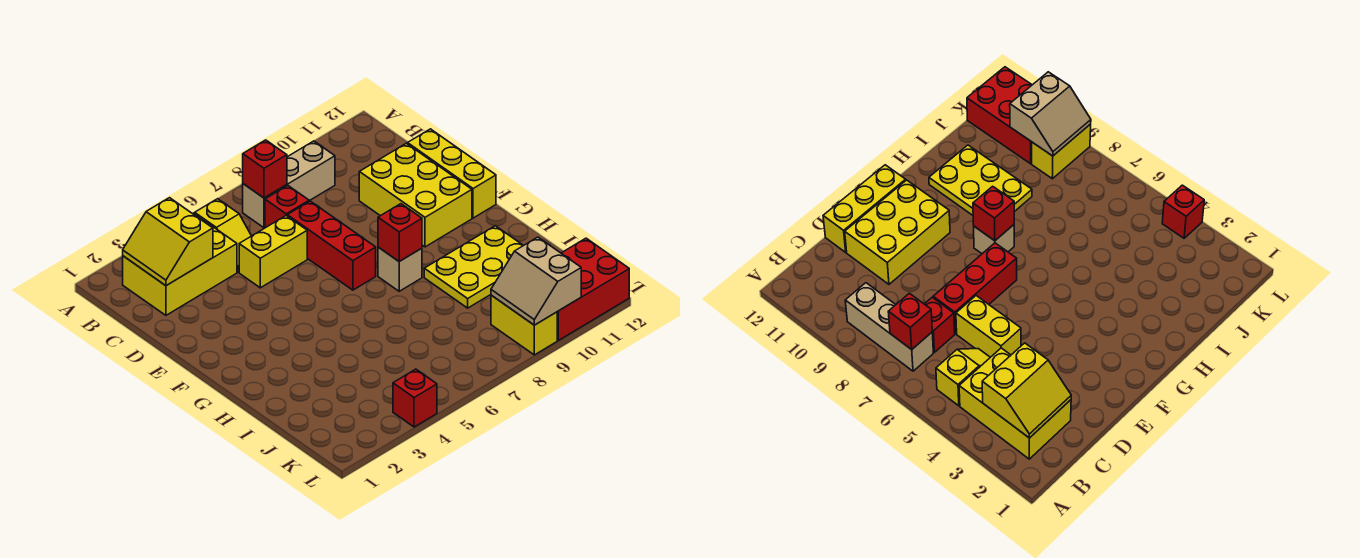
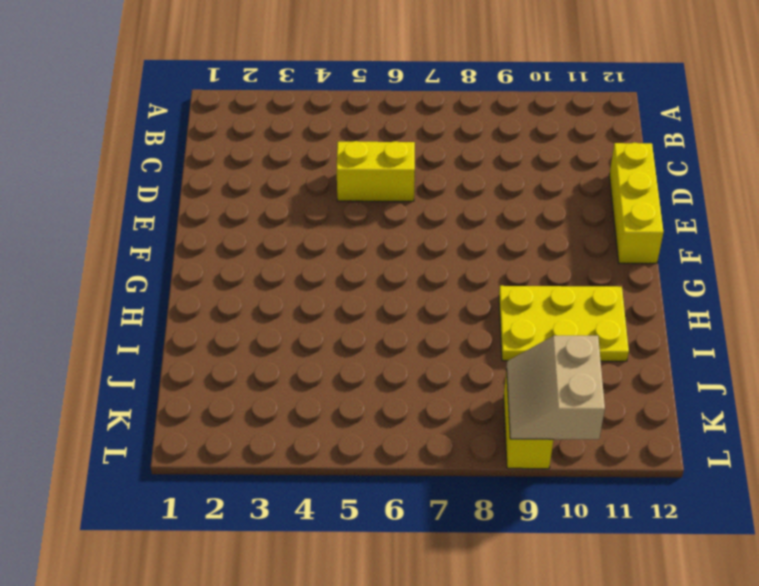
none -> yellow 2x3 brick [123,213,237,315]
none -> yellow 1x2 slope [195,199,251,272]
none -> tan 1x3 brick [243,141,335,228]

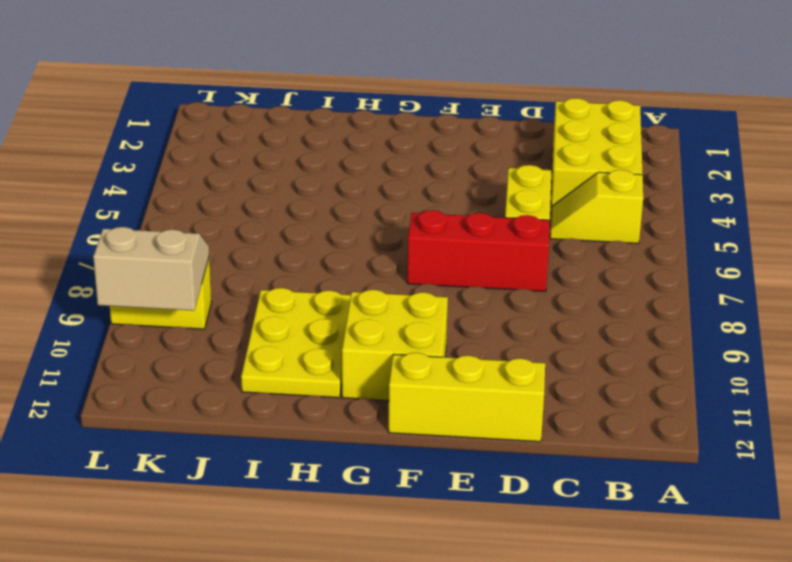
yellow 2x2 brick [342,290,448,401] -> yellow 2x3 brick [359,143,472,247]
none -> tan 1x3 brick [243,141,335,228]
none -> red 1x1 brick [265,186,309,228]
none -> tan 1x1 brick [378,247,422,291]

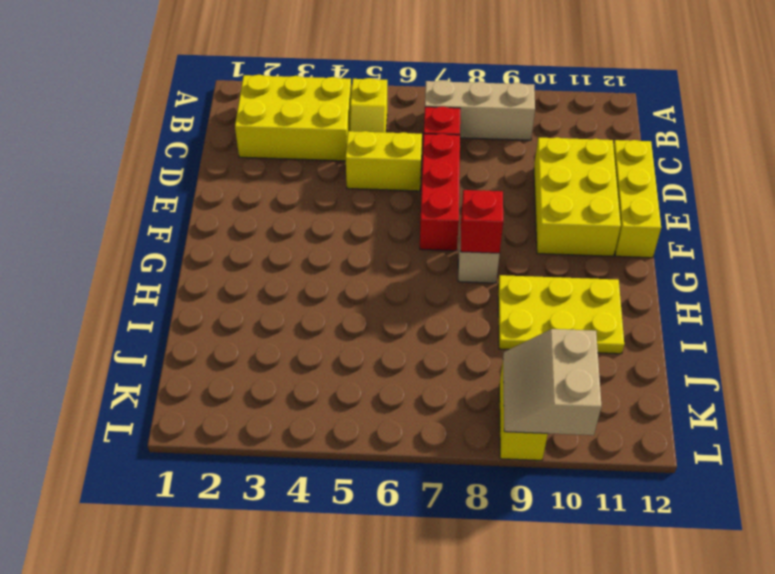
none -> red 2x3 brick [557,238,629,340]
none -> red 1x1 brick [393,369,437,427]
none -> yellow 2x2 slope [123,198,213,286]

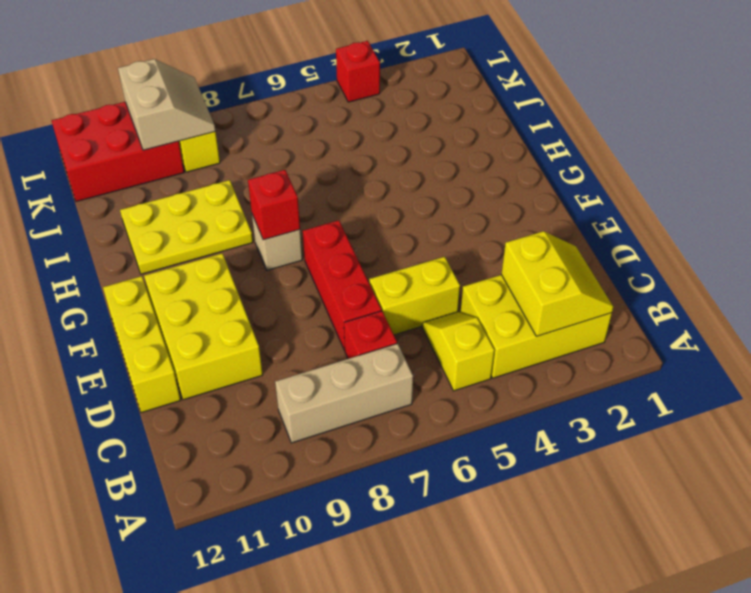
none -> red 1x1 brick [243,140,287,198]

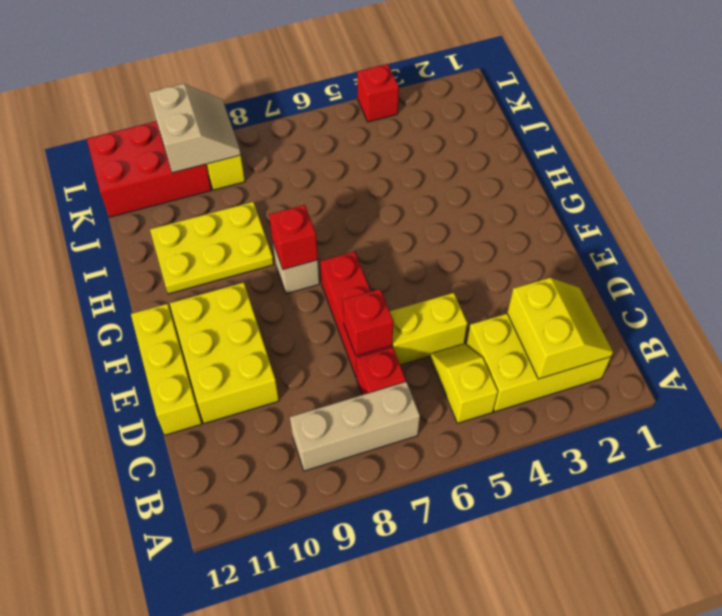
red 1x1 brick [343,289,393,356] -> red 1x1 brick moved to [243,140,287,198]

